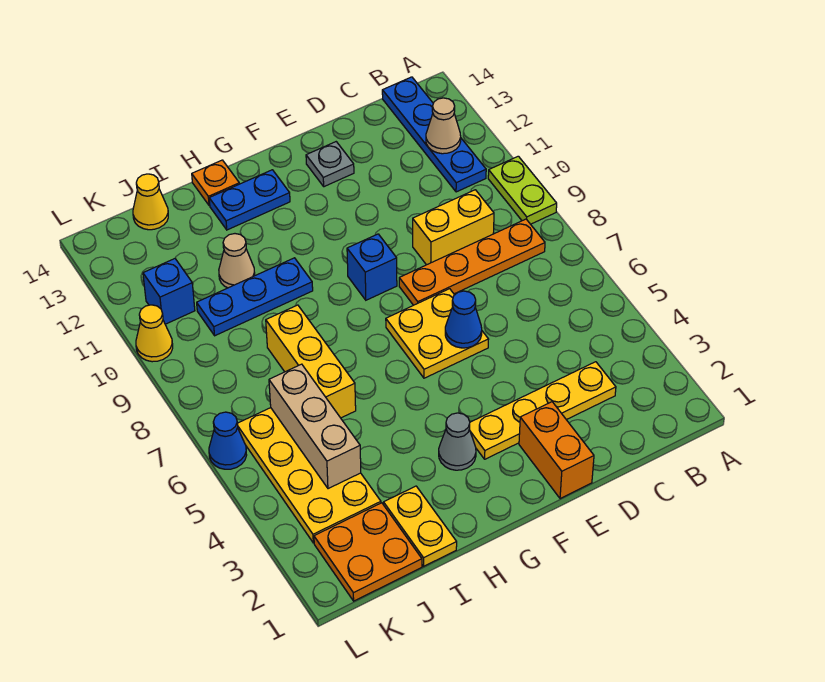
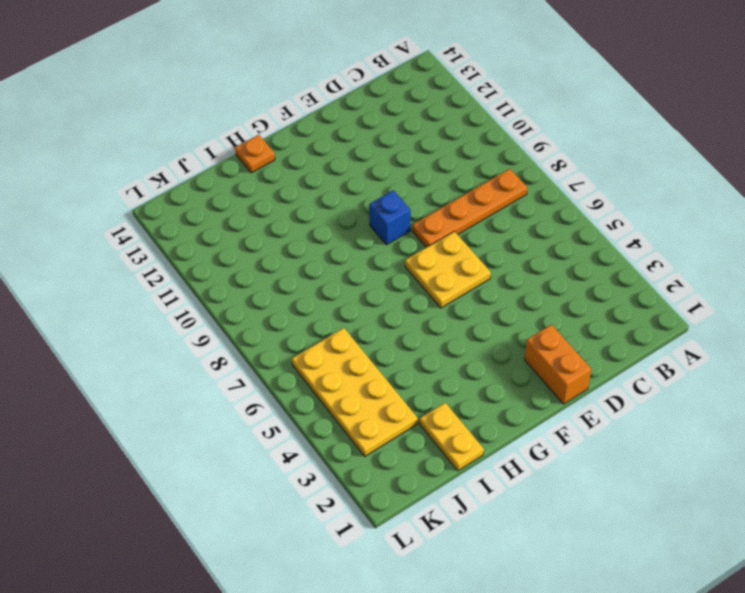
none -> lime 1x2 plate [488,156,557,224]
none -> blue 1x4 plate [382,77,486,192]
none -> yellow 1x4 plate [469,362,616,459]

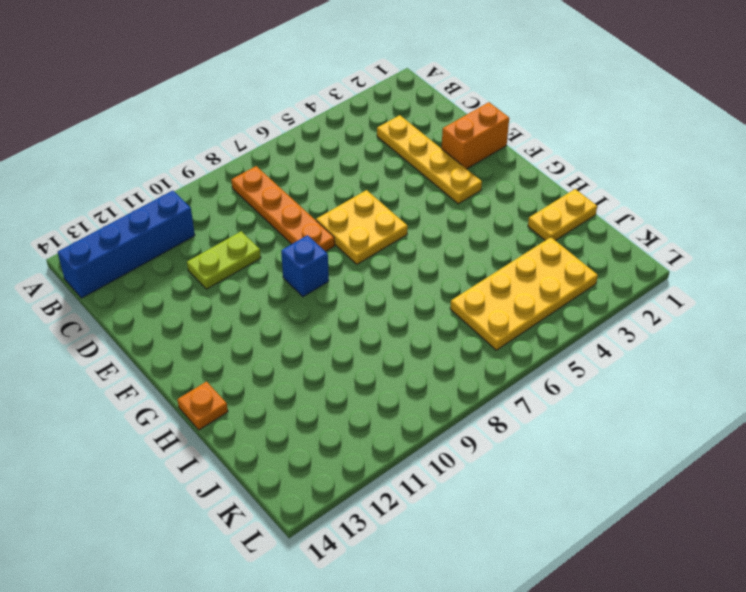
blue 1x4 brick [58,191,195,298] -> blue 1x4 plate [382,77,486,192]
lime 1x2 plate [187,231,261,289] -> lime 1x2 plate moved to [488,156,557,224]
none -> yellow 1x2 brick [413,190,494,265]
none -> grey 1x1 plate [306,142,354,187]
none -> grey 1x1 cone [439,413,476,470]

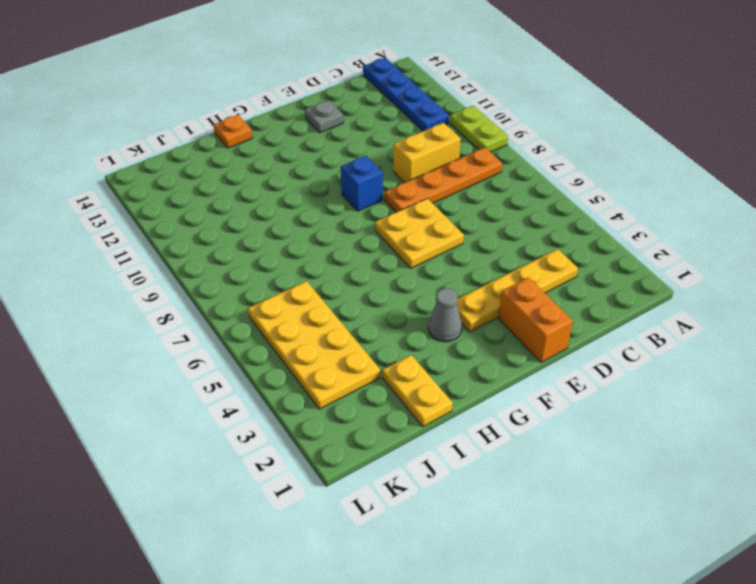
none -> blue 1x2 plate [209,170,290,230]
none -> blue 1x3 plate [197,258,313,336]
none -> yellow 1x3 brick [266,305,356,418]

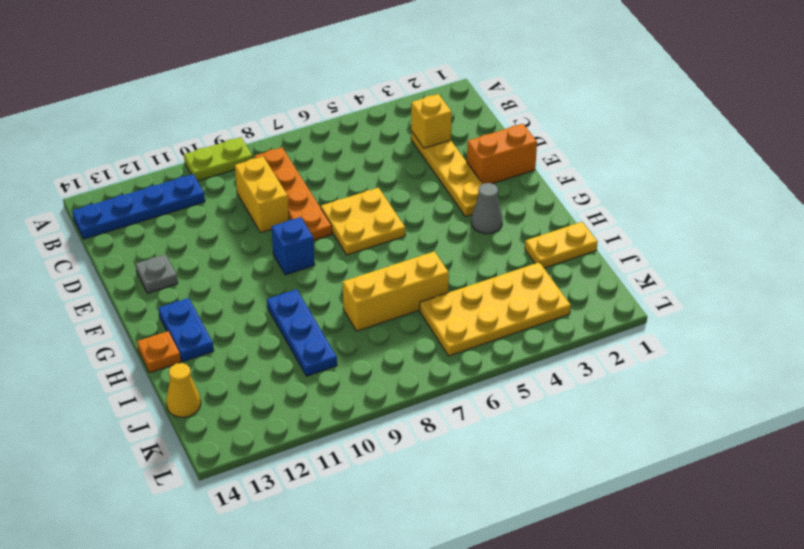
yellow 1x1 brick [411,94,452,148] -> none
none -> tan 1x1 cone [219,234,255,288]
none -> orange 2x2 plate [314,503,422,601]
none -> blue 1x1 brick [143,259,195,324]

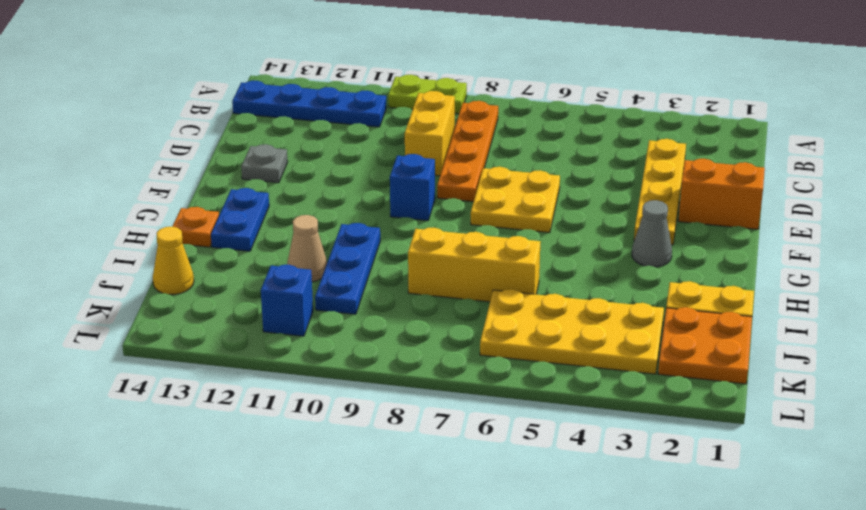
none -> blue 1x1 cone [209,412,247,469]
none -> yellow 1x1 cone [136,305,173,362]
none -> tan 1x1 cone [426,98,461,154]

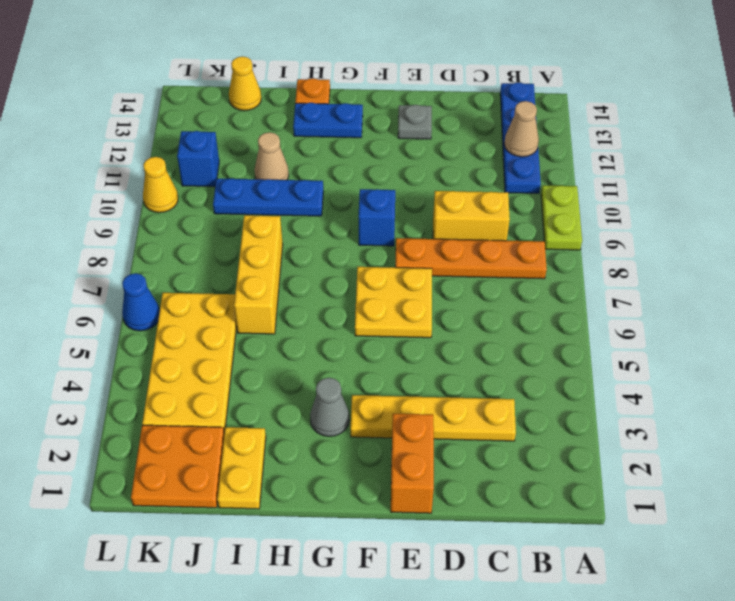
none -> blue 1x1 cone [445,291,482,348]
none -> tan 1x3 brick [269,364,361,489]

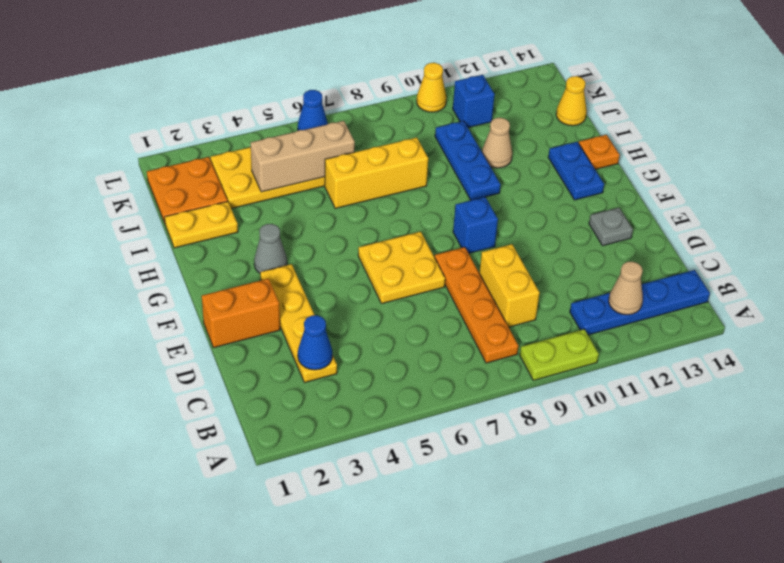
blue 1x1 cone [298,315,332,370] -> blue 1x1 cone moved to [445,291,482,348]

